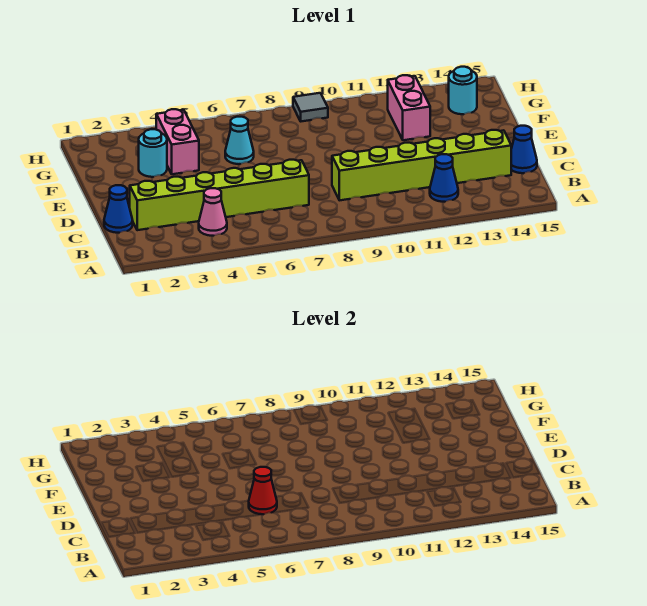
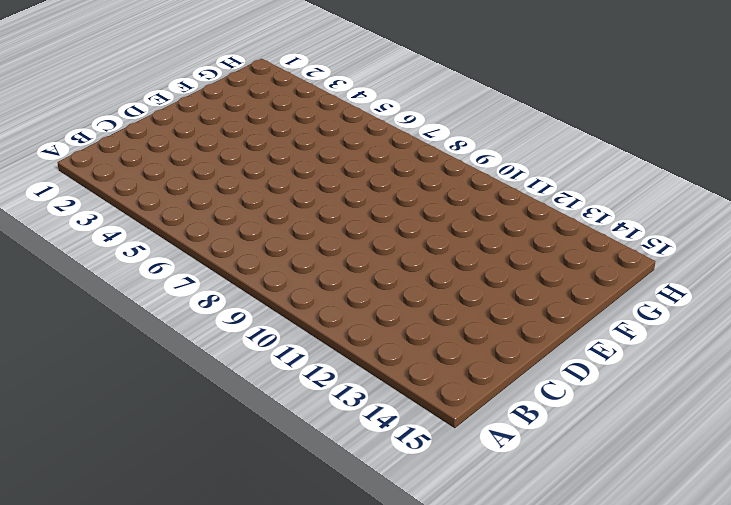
none -> pink 1x1 cone [199,188,227,236]
none -> blue 1x1 cone [430,154,458,202]
none -> blue 1x1 cone [104,185,133,233]

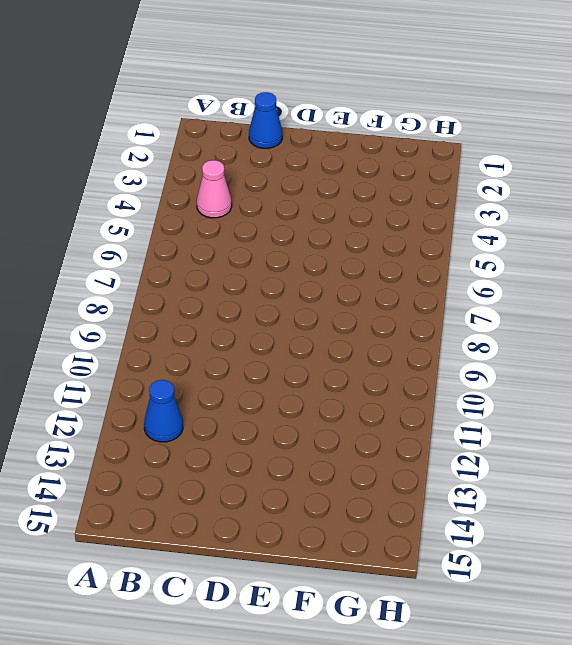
none -> lime 1x6 brick [130,160,309,230]
none -> lime 1x6 brick [332,130,511,200]
none -> blue 1x1 cone [511,126,537,173]

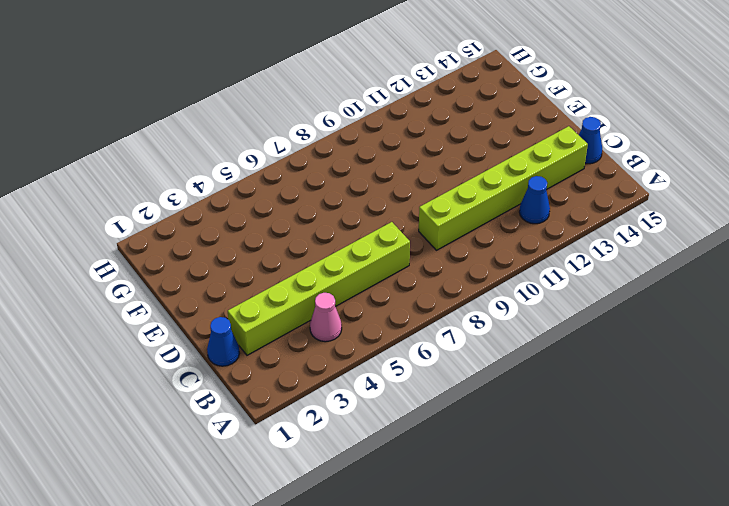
none -> cyan 1x1 round brick [139,129,167,177]
none -> pink 1x2 brick [156,109,199,174]
none -> cyan 1x1 cone [225,117,254,164]

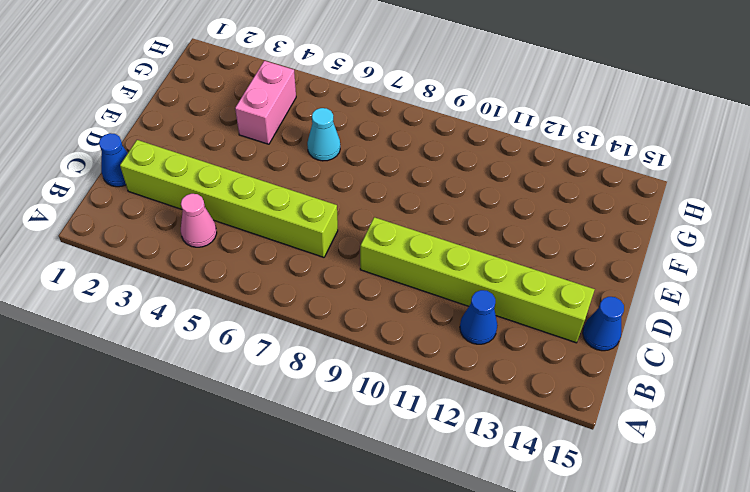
none -> cyan 1x1 round brick [139,129,167,177]
none -> pink 1x2 brick [388,75,430,140]
none -> cyan 1x1 round brick [449,67,477,114]

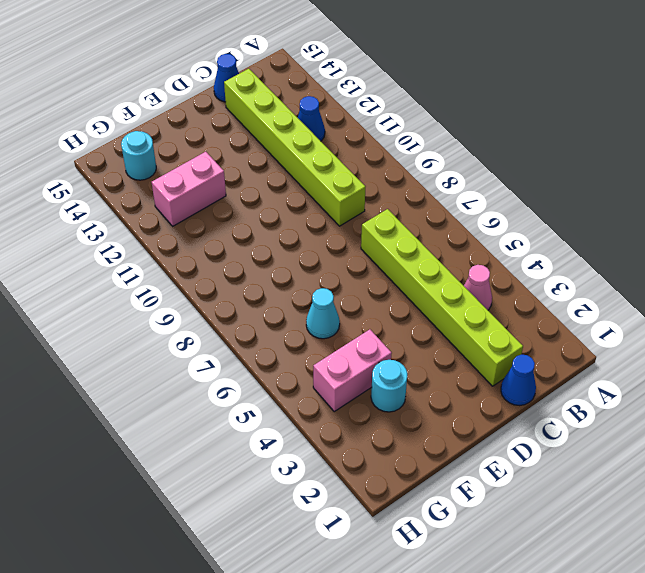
none -> grey 1x1 tile [293,93,328,121]
none -> red 1x1 cone [249,467,277,514]

